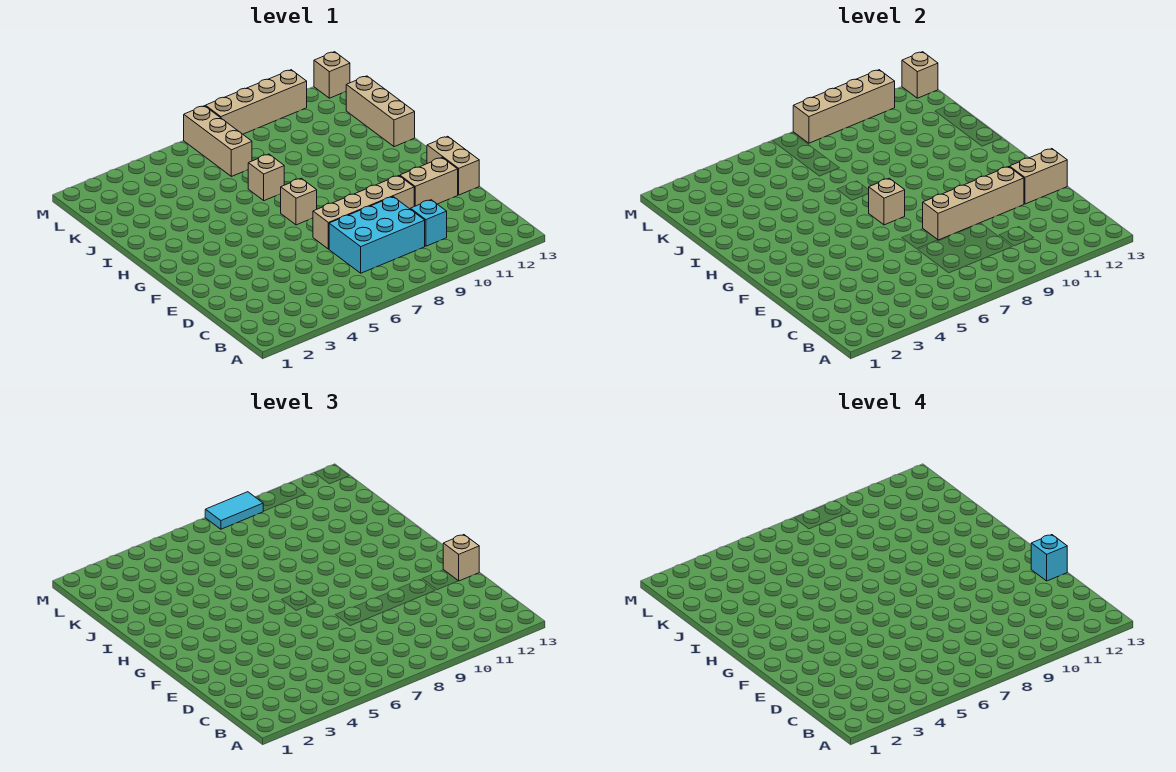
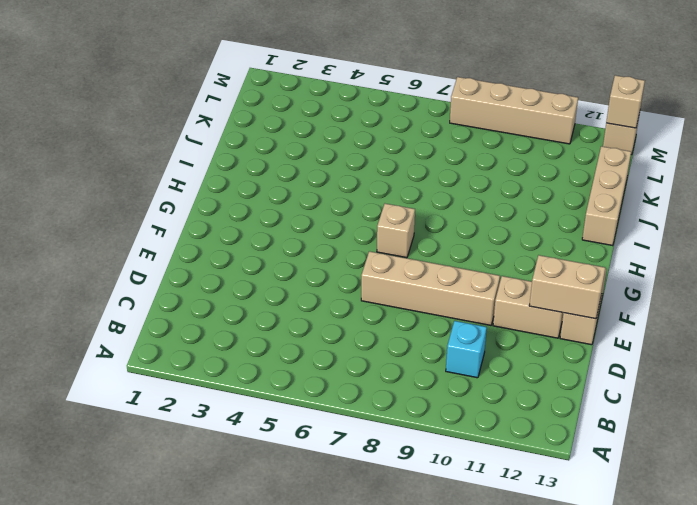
none -> cyan 2x3 brick [329,197,425,273]
none -> tan 1x1 brick [248,154,284,201]
none -> tan 1x3 brick [184,106,252,176]

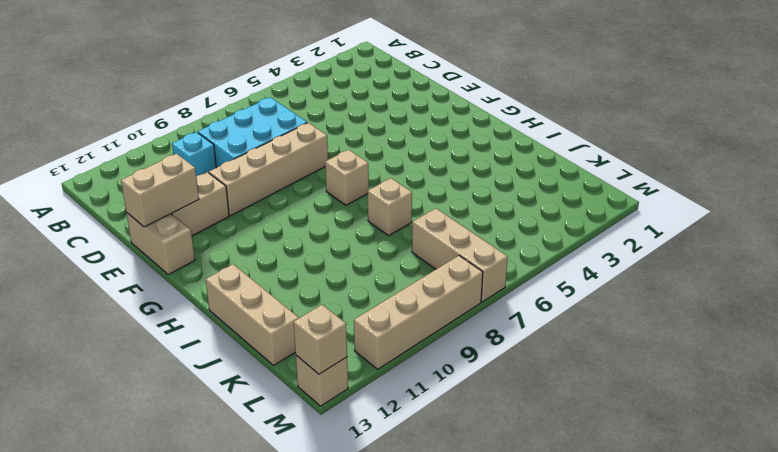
none -> tan 1x4 brick [923,167,1024,240]
none -> tan 1x1 brick [868,178,905,225]
none -> tan 1x4 brick [793,70,895,143]

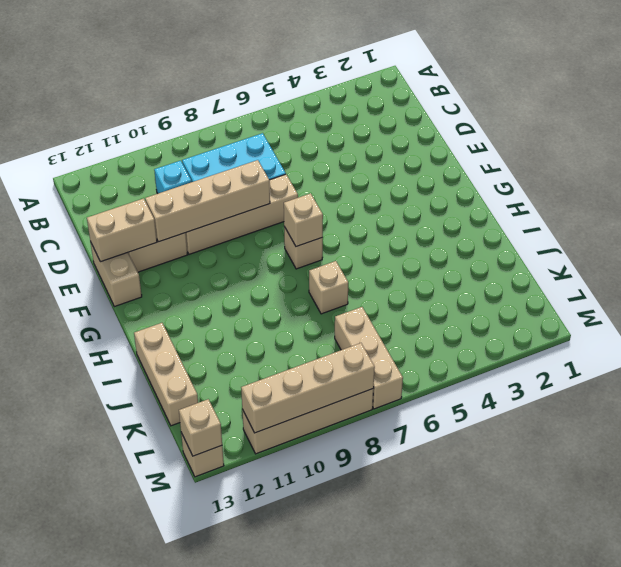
none -> tan 1x1 brick [443,535,479,581]
none -> cyan 1x2 tile [205,492,263,529]
none -> cyan 1x1 brick [1031,535,1067,581]

